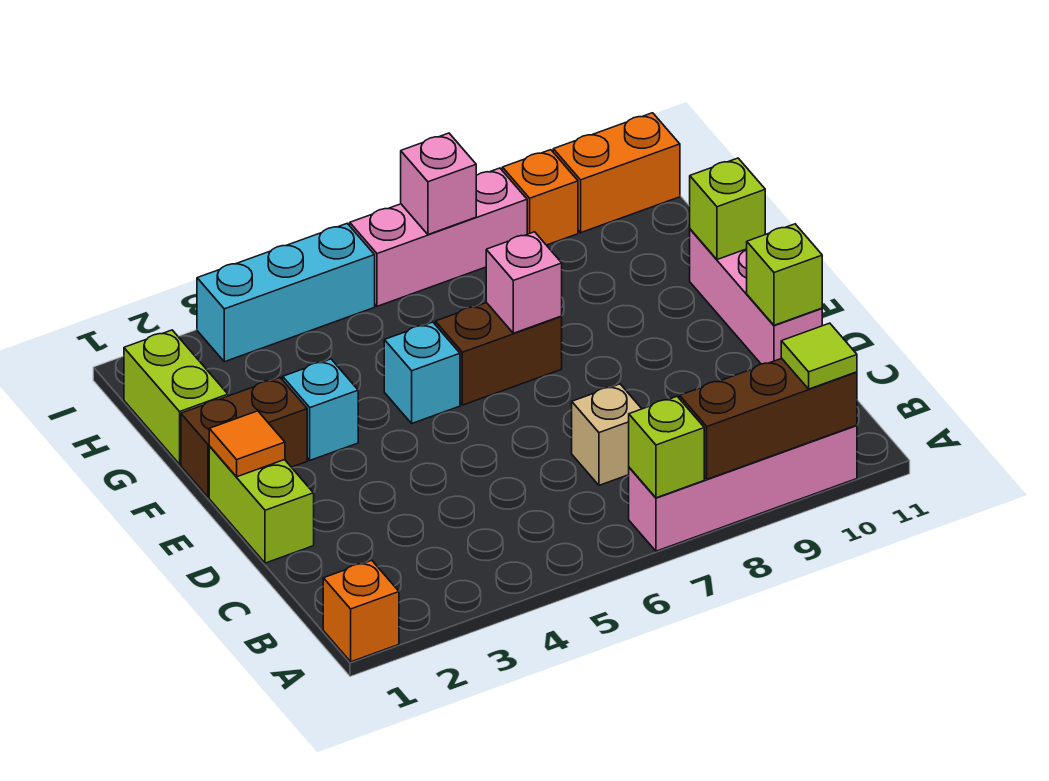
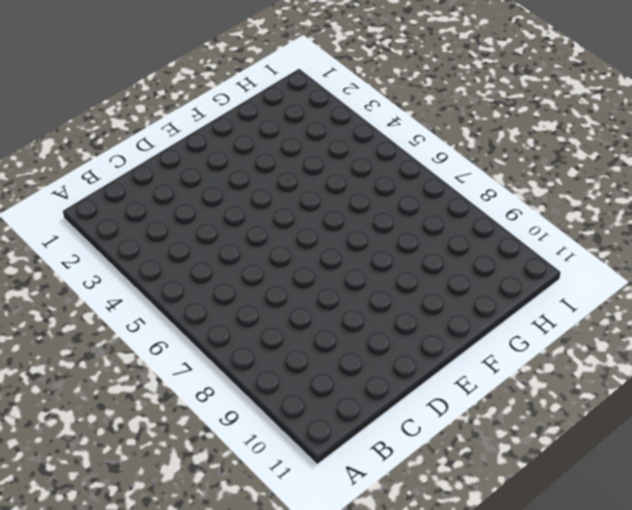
none -> orange 1x1 brick [323,560,399,662]
none -> pink 1x4 brick [629,425,857,551]
none -> tan 1x1 brick [572,384,642,485]

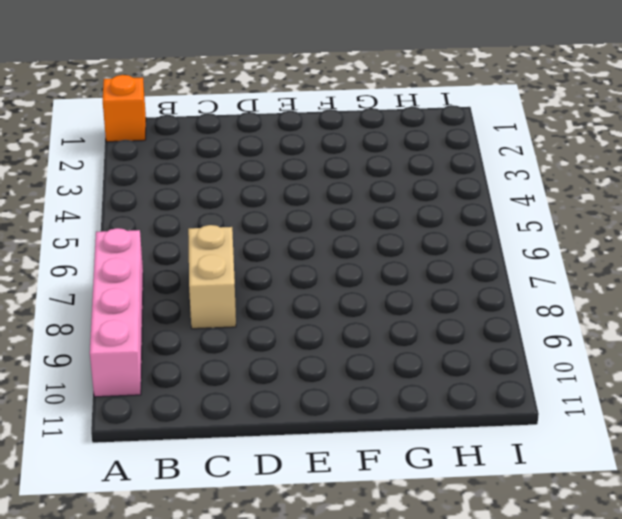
tan 1x2 brick [188,225,236,329] -> tan 1x1 brick [572,384,642,485]
none -> lime 1x2 brick [209,446,314,563]
none -> pink 1x3 brick [690,229,822,364]
none -> brown 1x2 brick [181,378,307,497]

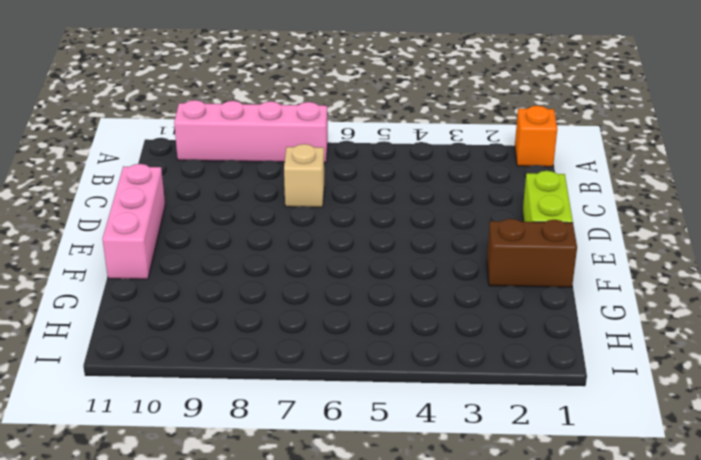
none -> cyan 1x1 brick [283,359,358,460]
none -> cyan 1x1 brick [384,322,460,423]
none -> brown 1x2 brick [435,303,562,405]

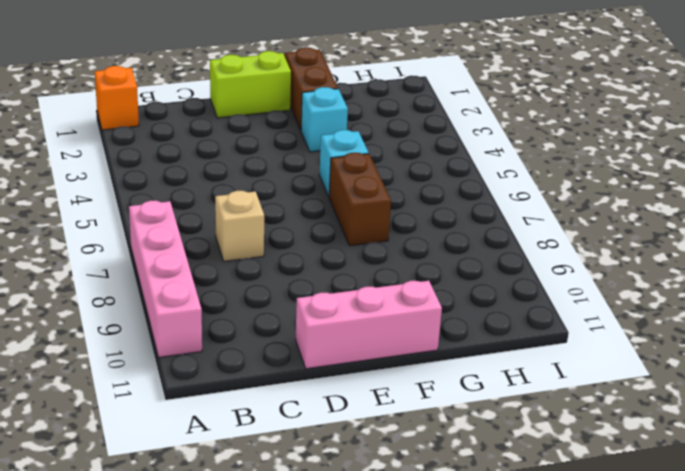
none -> lime 1x2 brick [124,330,228,464]
none -> cyan 1x3 brick [197,224,375,362]
none -> pink 1x3 brick [350,168,527,306]

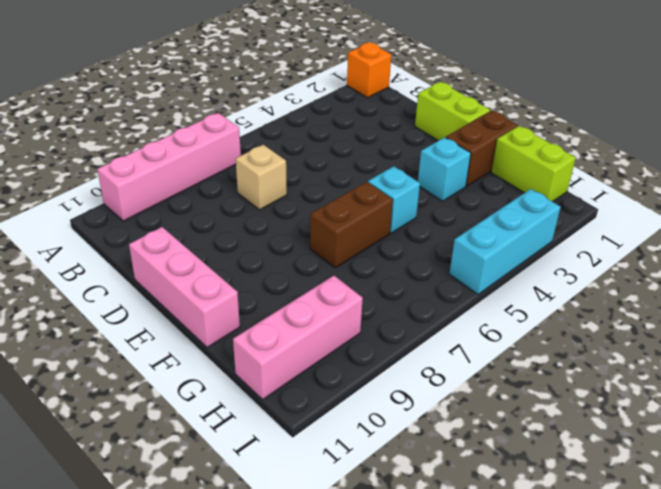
pink 1x3 brick [233,276,363,399] -> pink 1x3 brick moved to [350,168,527,306]
none -> orange 1x1 brick [502,150,578,245]
none -> orange 1x2 brick [553,113,680,233]
none -> lime 1x1 brick [629,397,704,498]

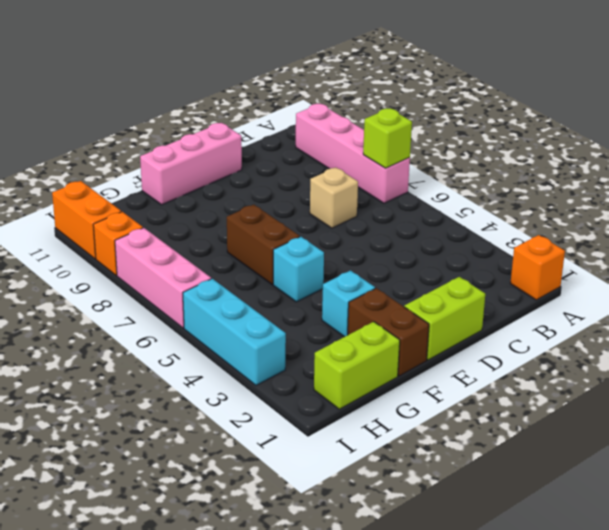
none -> brown 1x3 brick [680,358,857,479]
none -> lime 1x1 brick [747,224,822,325]
none -> orange 1x1 tile [209,411,285,477]

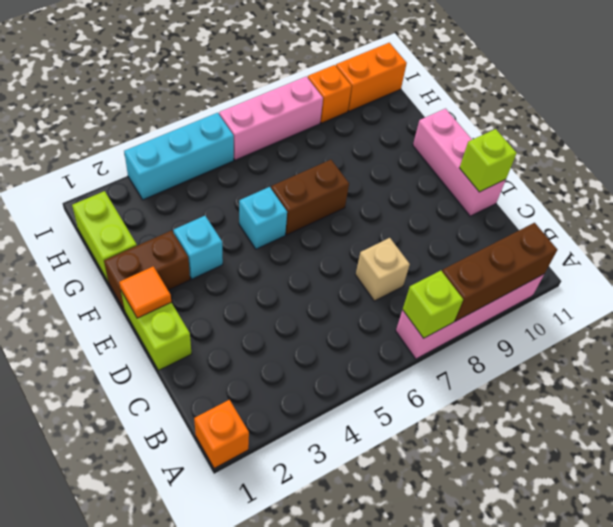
none -> pink 1x1 brick [486,232,562,333]
none -> lime 1x1 brick [690,158,765,260]
none -> pink 1x1 brick [401,133,476,235]

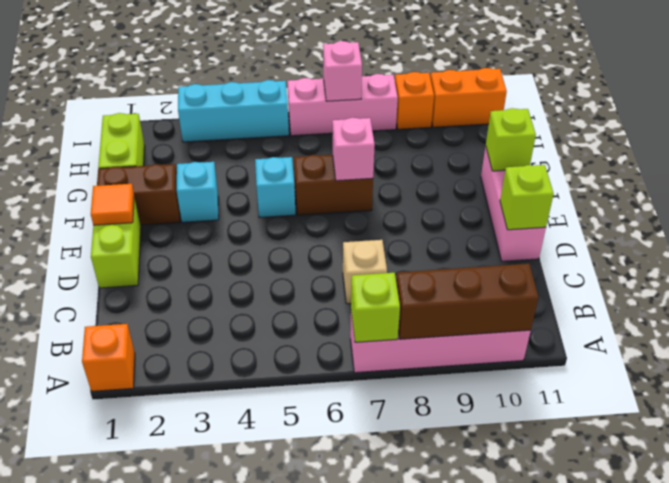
none -> lime 1x1 tile [781,323,857,389]

